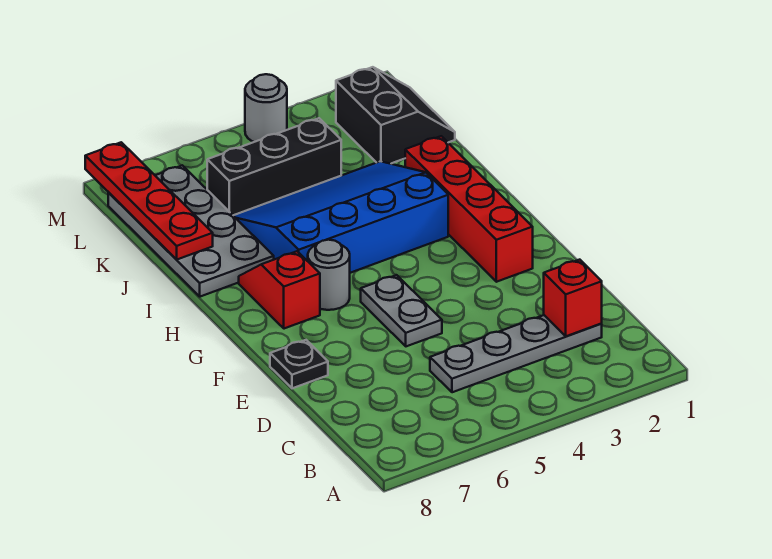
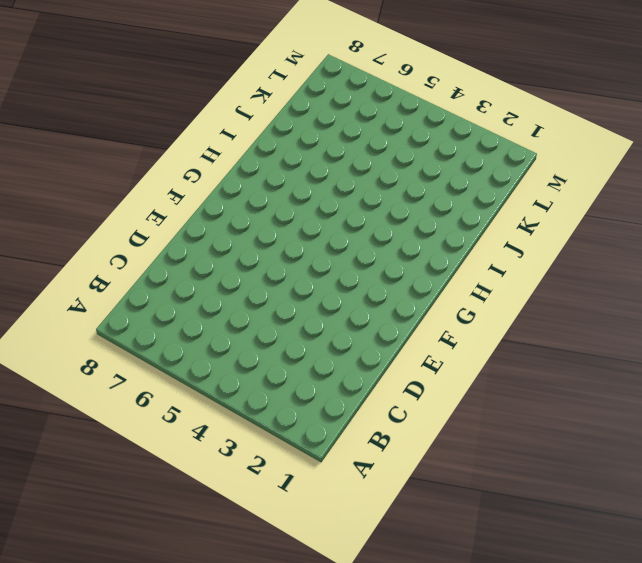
none -> grey 1x4 plate [430,315,602,392]
none -> grey 1x2 plate [361,275,442,346]
none -> black 1x1 plate [270,340,328,388]

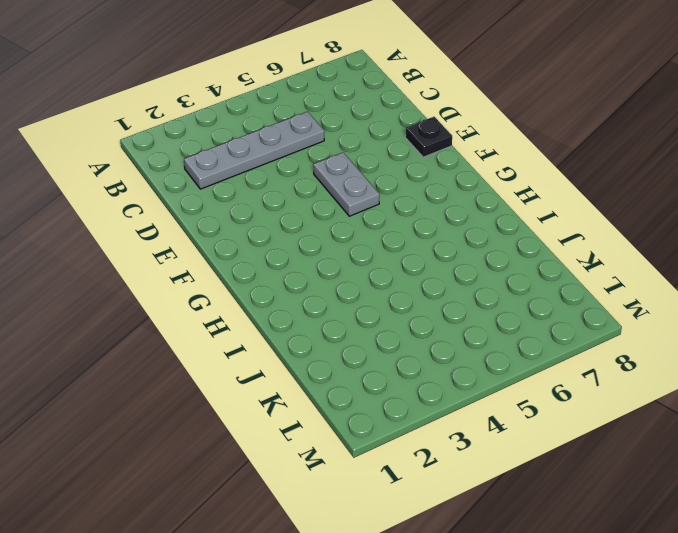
none -> red 1x4 brick [405,136,533,282]
none -> grey 1x1 round brick [308,240,350,310]
none -> red 1x2 slope [239,251,320,329]

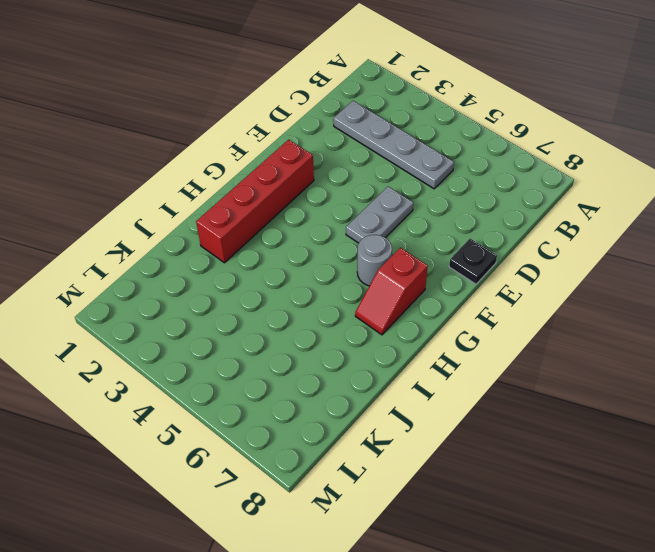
none -> blue 3x4 slope [233,161,448,273]
none -> grey 2x4 plate [108,165,274,297]
none -> black 2x2 slope [336,67,455,164]

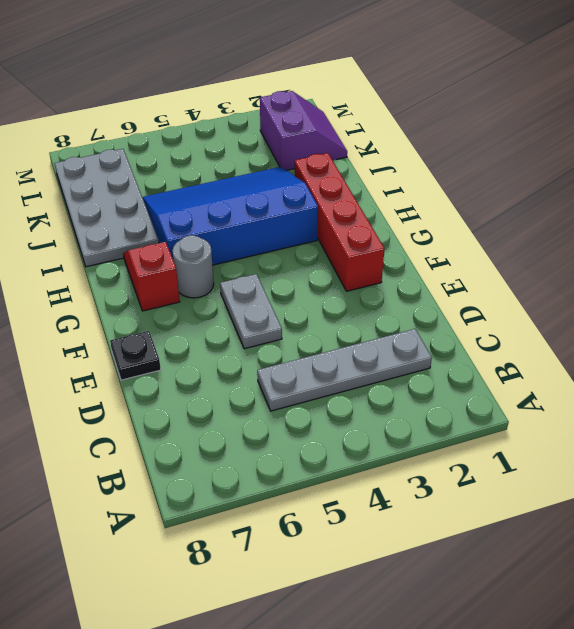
purple 2x2 slope [260,91,347,170] -> black 2x2 slope [336,67,455,164]
none -> black 1x3 brick [207,118,341,215]
none -> grey 1x1 round brick [245,74,287,142]
none -> red 1x1 brick [544,260,602,336]

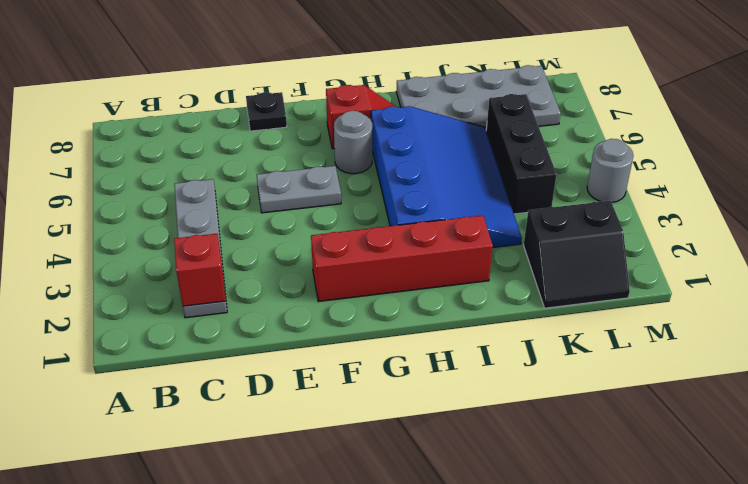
none -> red 1x4 plate [85,142,213,260]

